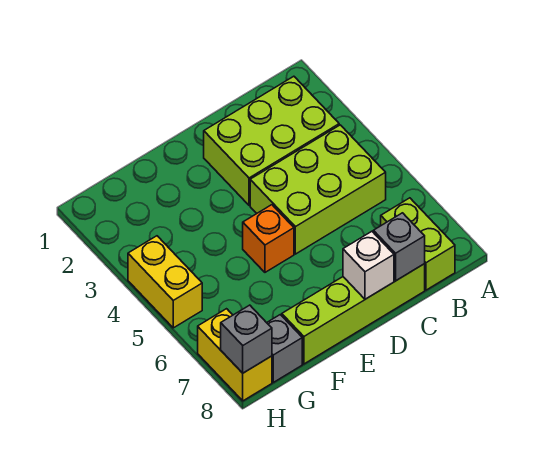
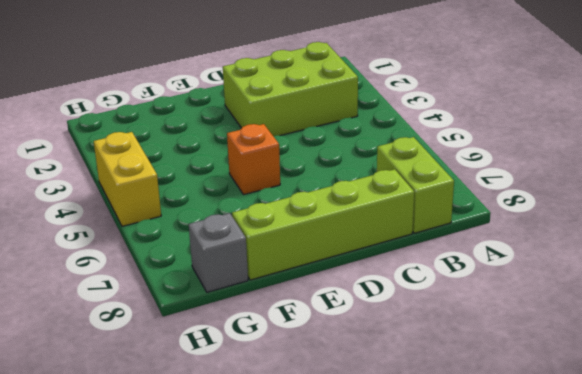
none -> lime 2x3 brick [250,125,386,254]
none -> yellow 1x2 brick [198,309,272,401]

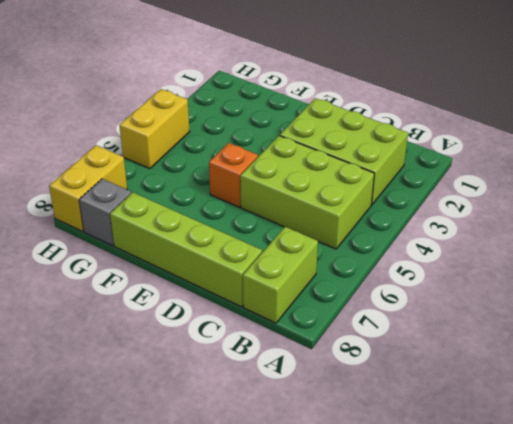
none -> grey 1x1 brick [373,213,425,281]
none -> white 1x1 brick [343,231,394,299]

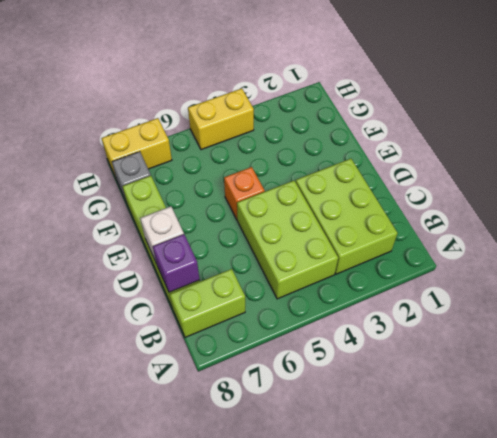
purple 1x1 brick [153,234,200,292] -> grey 1x1 brick [373,213,425,281]
none -> grey 1x1 brick [221,305,272,373]

